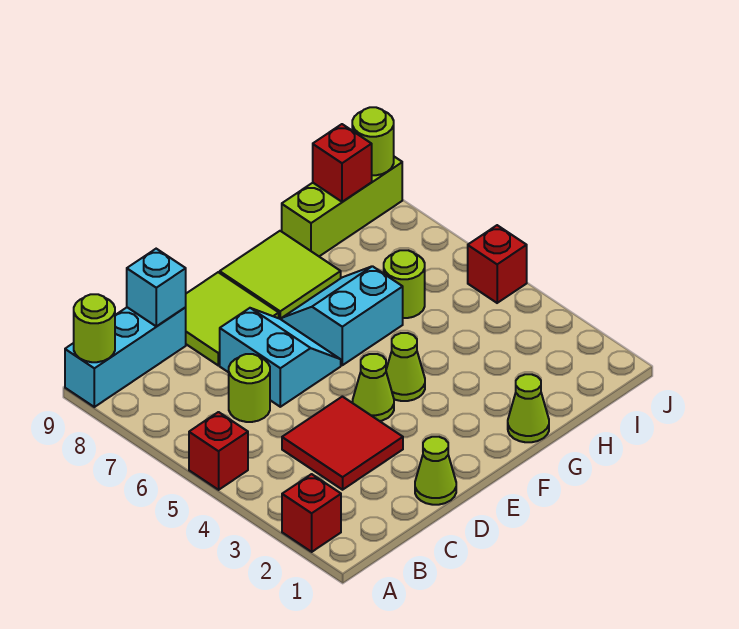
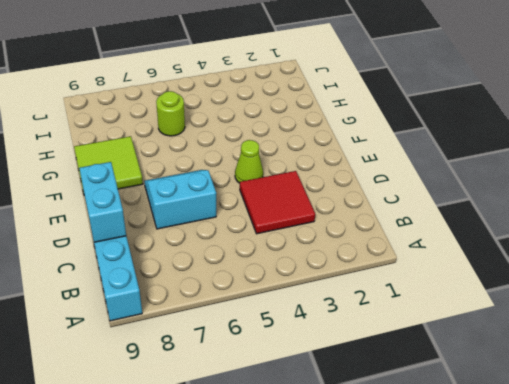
cyan 1x2 brick [79,162,126,242] -> cyan 1x1 brick [127,249,186,327]
none -> red 1x1 brick [282,474,341,552]
none -> red 1x1 brick [189,412,248,490]
none -> lime 1x1 round brick [229,354,270,422]

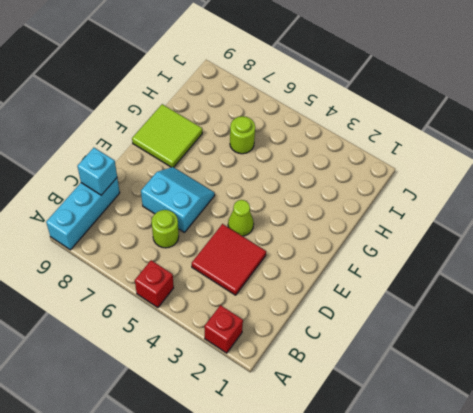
none -> lime 1x1 cone [415,437,456,505]
none -> lime 2x2 tile [186,272,279,365]
none -> lime 1x1 cone [386,333,425,401]

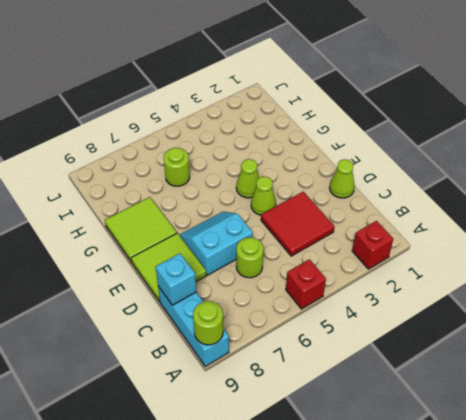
none -> cyan 2x2 slope [282,266,403,365]
none -> lime 1x1 cone [508,374,549,442]
none -> lime 1x3 brick [282,157,402,256]

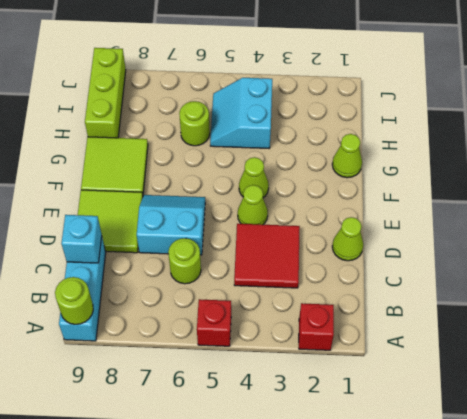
cyan 2x2 slope [210,78,272,148] -> cyan 2x2 slope moved to [282,266,403,365]
none -> red 1x1 brick [468,225,527,303]
none -> red 1x1 brick [313,124,372,202]
none -> lime 1x1 round brick [352,107,394,175]

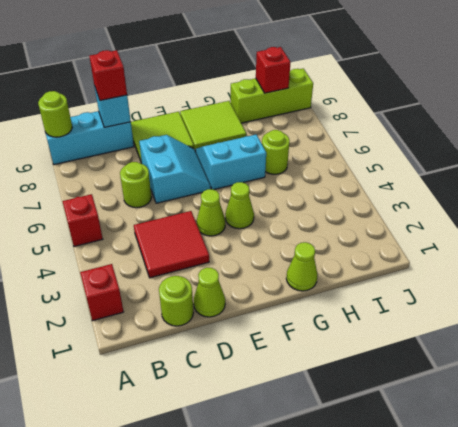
lime 1x1 round brick [159,276,193,326] -> lime 1x1 round brick moved to [352,107,394,175]
red 1x1 brick [89,50,127,101] -> red 1x1 brick moved to [468,225,527,303]

